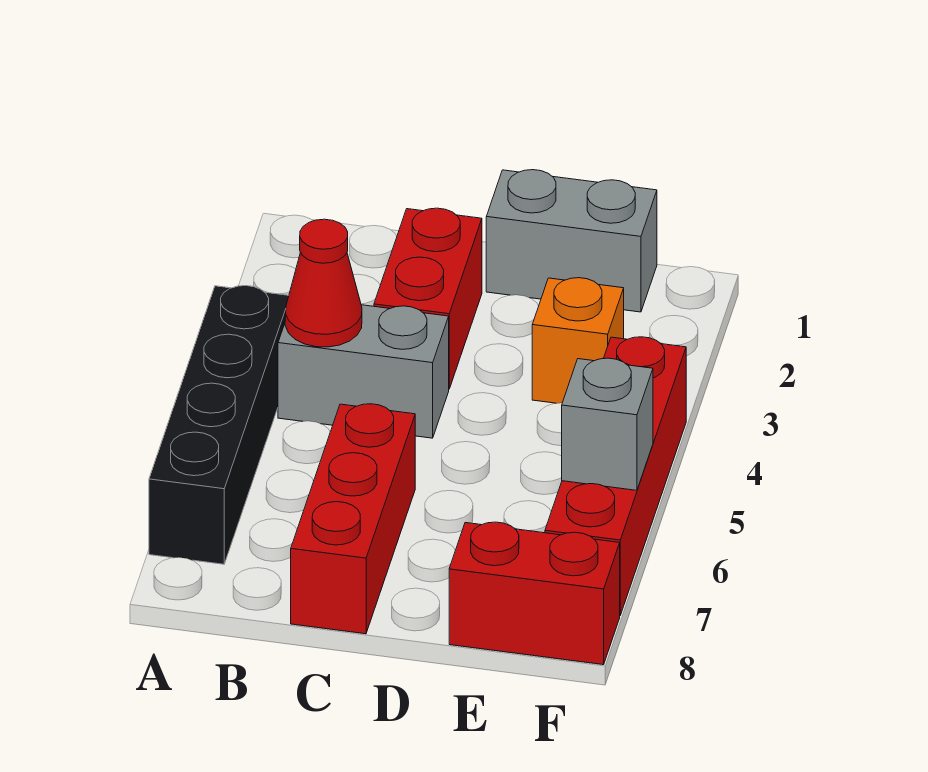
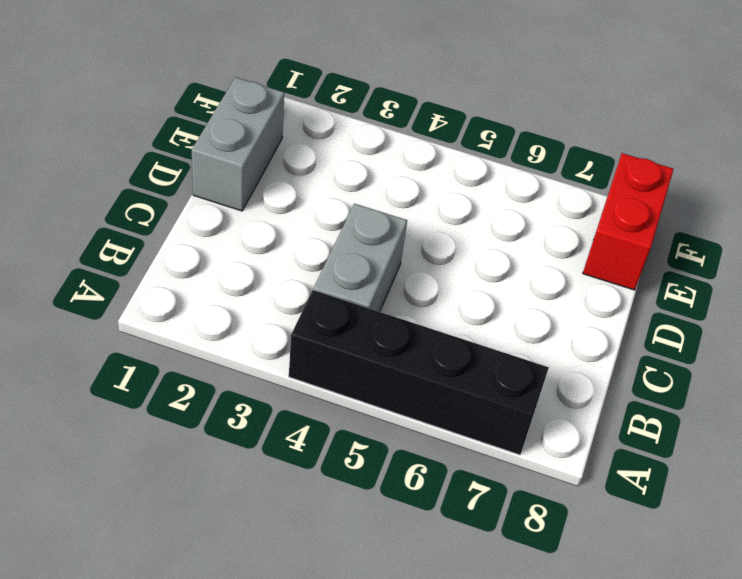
none -> red 1x2 brick [374,208,482,389]
none -> red 1x3 brick [291,404,415,634]

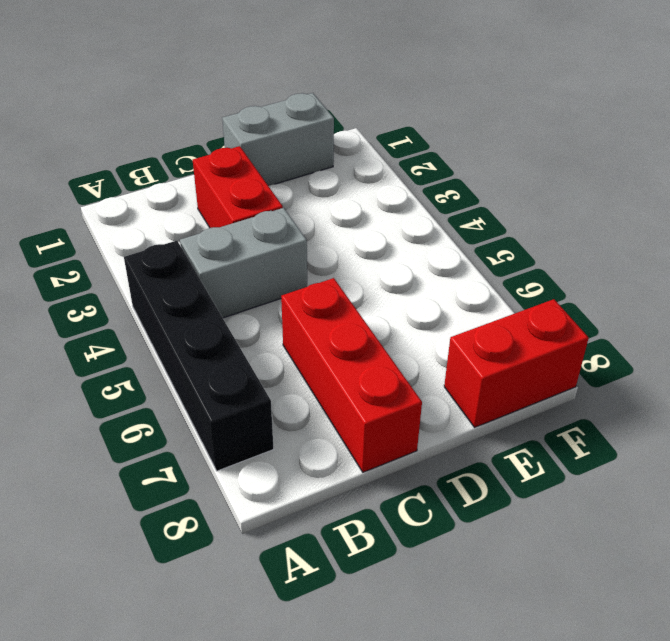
none -> orange 1x1 brick [532,278,624,403]
none -> red 1x4 brick [545,337,686,615]

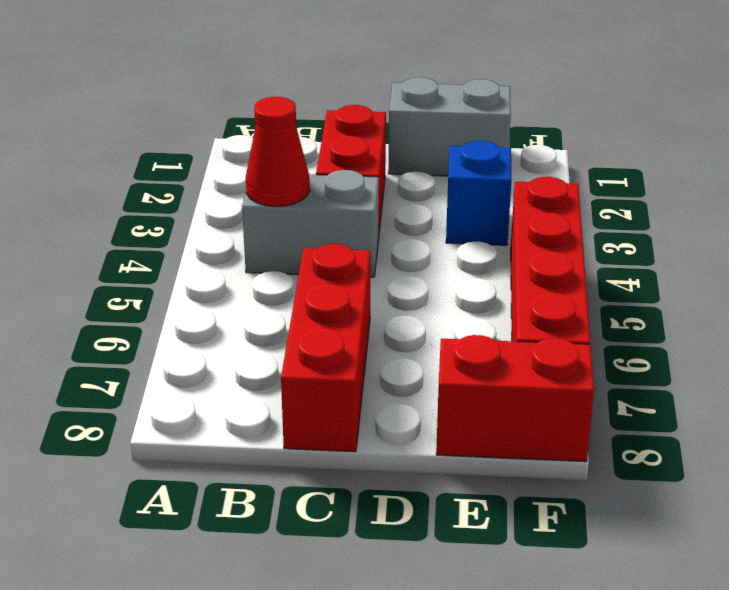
blue 1x1 brick [446,141,511,245] -> orange 1x1 brick [532,278,624,403]
none -> black 1x4 brick [149,286,289,564]
none -> grey 1x1 brick [562,358,653,490]

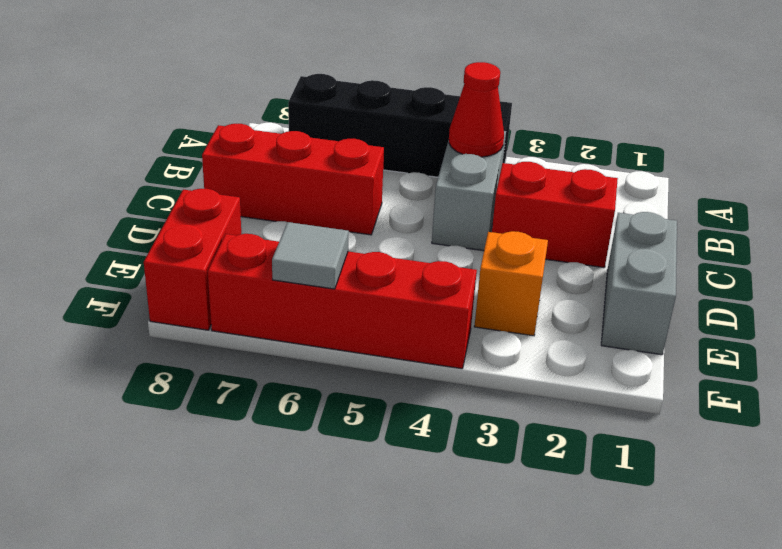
grey 1x1 tile [272,222,349,289] -> grey 1x1 brick [562,358,653,490]

